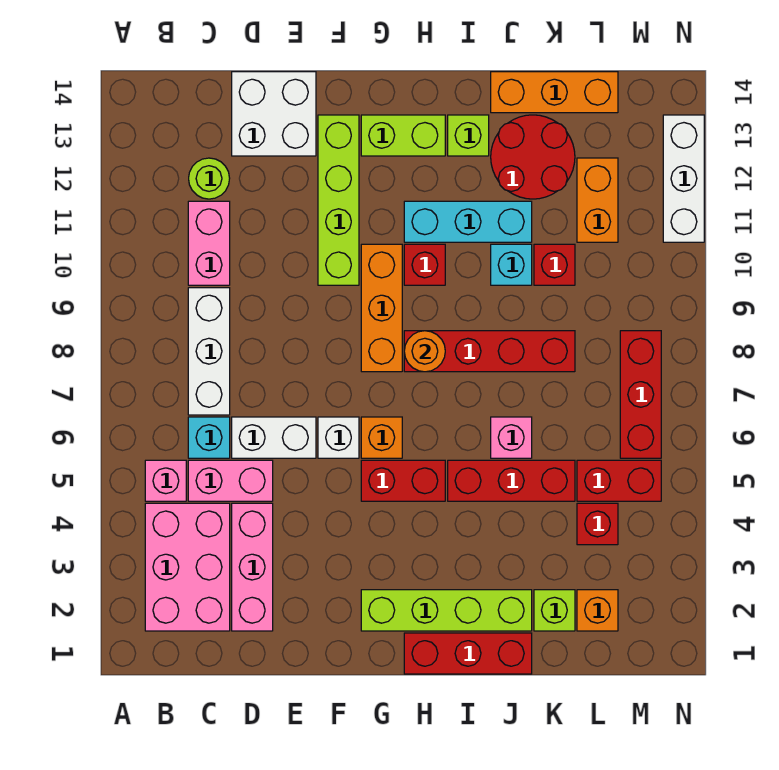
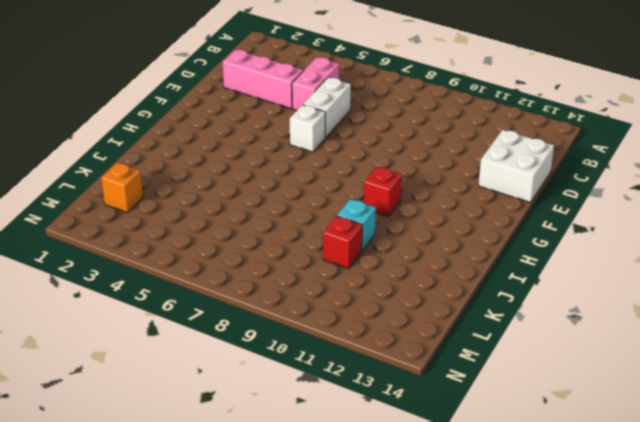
none -> pink 2x3 brick [145,503,230,631]
none -> pink 1x1 brick [145,460,186,501]
none -> cyan 1x1 brick [188,417,230,458]
none -> white 1x3 brick [188,288,230,415]

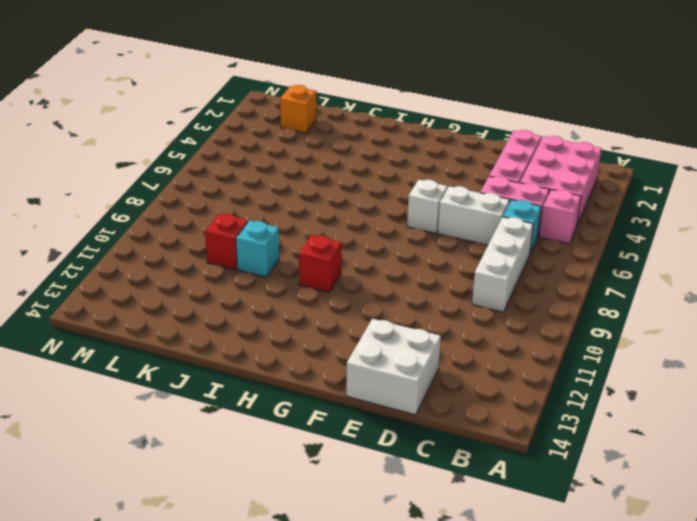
none -> pink 1x2 brick [188,201,230,285]
none -> lime 1x1 round brick [189,158,230,199]
none -> lime 1x4 brick [318,115,359,285]
none -> lime 1x4 brick [361,590,532,631]

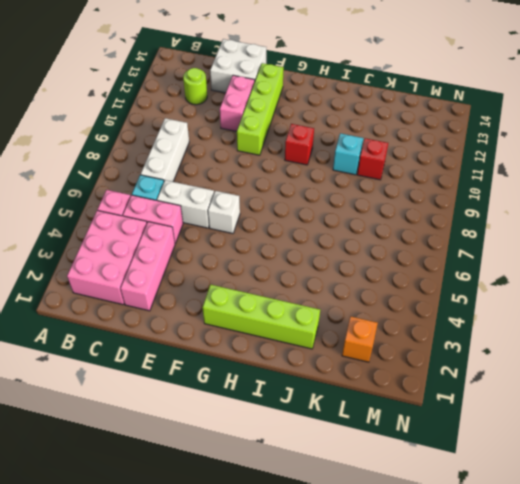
pink 1x2 brick [220,75,255,131] -> pink 1x2 brick moved to [188,201,230,285]
none -> red 1x2 brick [361,460,445,501]
none -> orange 1x1 brick [361,417,402,458]
none -> orange 1x3 brick [361,244,402,372]
none -> lime 1x2 brick [361,115,445,156]

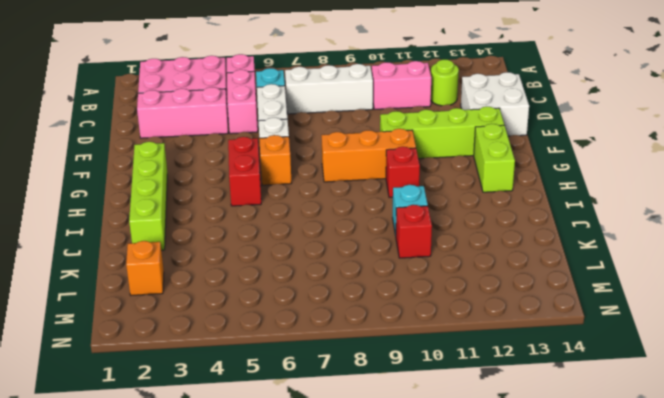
none -> red 1x3 brick [404,633,532,674]
none -> red 1x4 brick [404,331,575,372]
none -> cyan 1x3 brick [404,201,532,242]
none -> red 1x3 brick [448,460,575,501]

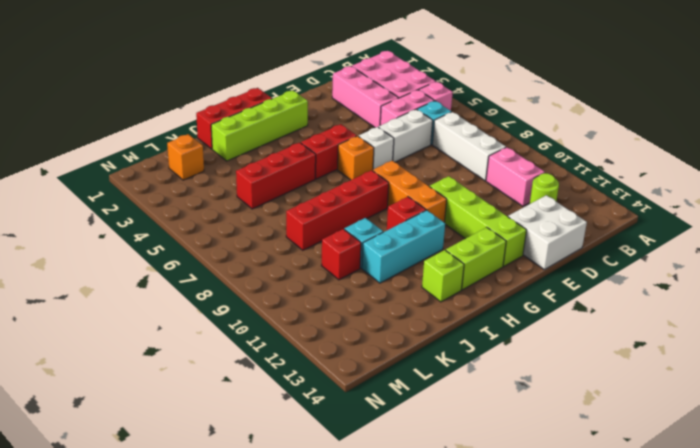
none -> pink 1x1 brick [491,417,532,458]
none -> red 2x2 round brick [491,115,575,199]
none -> orange 1x3 brick [491,72,618,113]
none -> lime 1x1 brick [534,590,575,631]

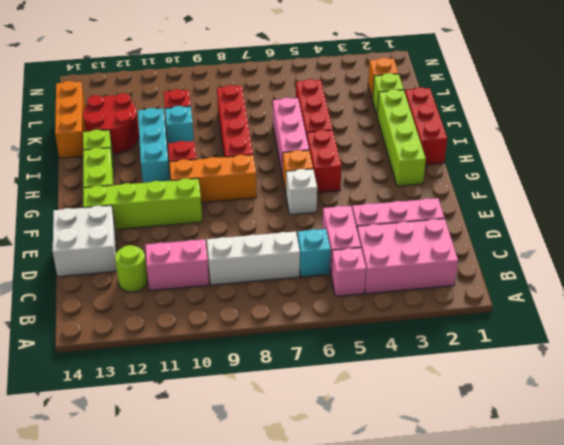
pink 1x3 brick [273,98,309,176] -> pink 1x1 brick [491,417,532,458]
none -> white 1x2 brick [232,417,316,458]
none -> red 1x1 brick [577,503,618,545]
none -> red 1x2 brick [577,460,661,501]
none -> orange 1x2 brick [577,158,618,242]

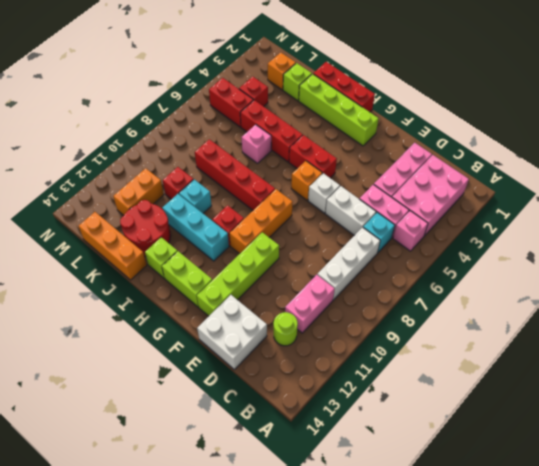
none -> red 1x3 brick [620,331,661,458]
none -> white 1x3 brick [663,115,704,242]
none -> orange 1x1 round brick [404,331,445,372]

